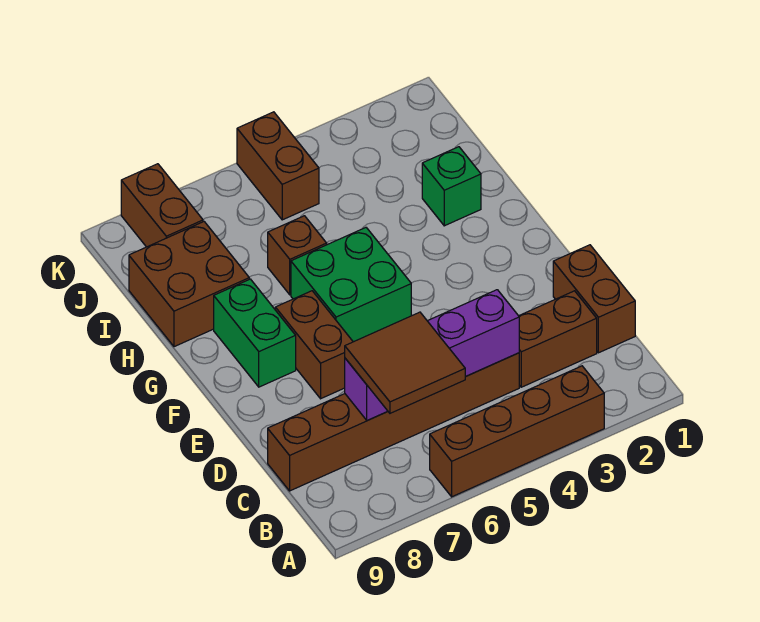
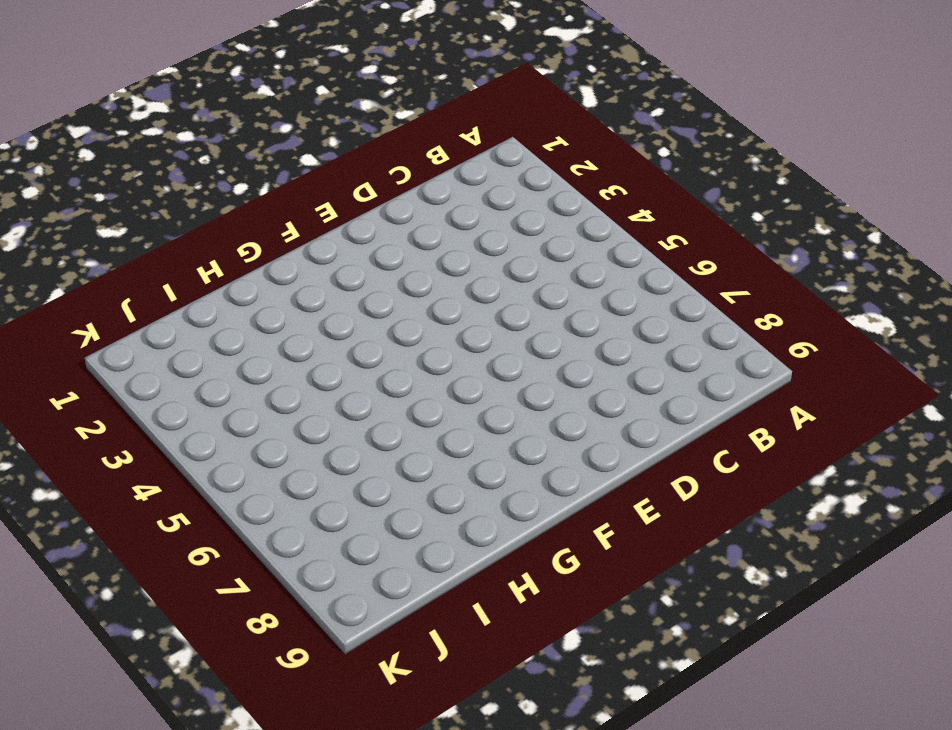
none -> brown 1x4 brick [430,366,604,497]
none -> brown 1x2 brick [553,245,635,353]
none -> brown 1x2 brick [519,291,597,387]

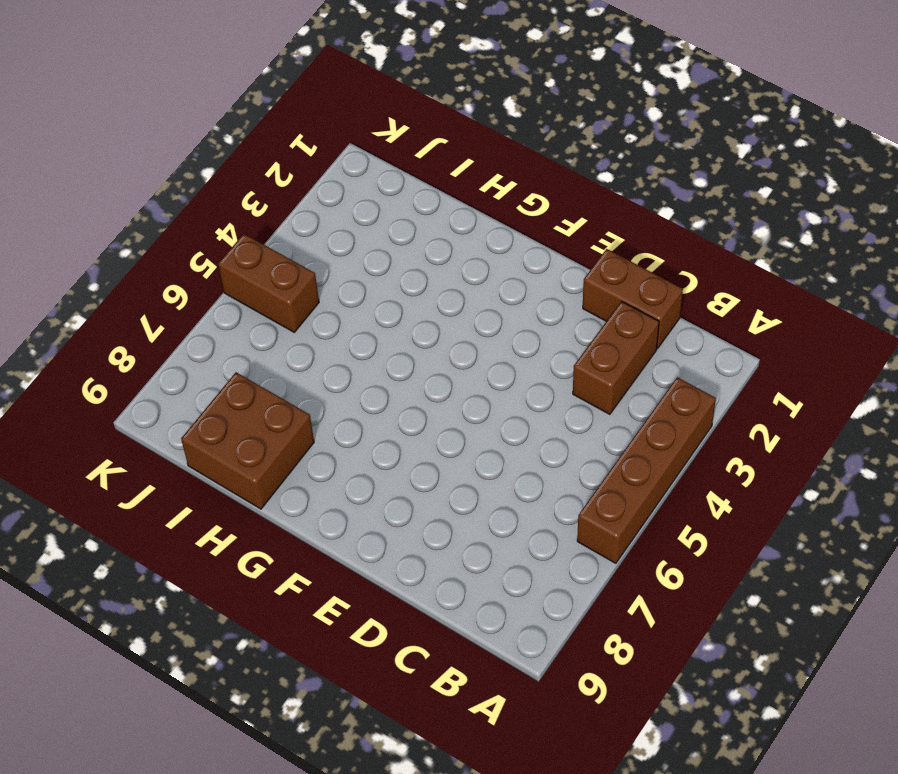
none -> brown 1x6 brick [268,353,519,491]
none -> brown 1x2 brick [275,291,353,399]
none -> green 2x2 brick [291,228,411,342]

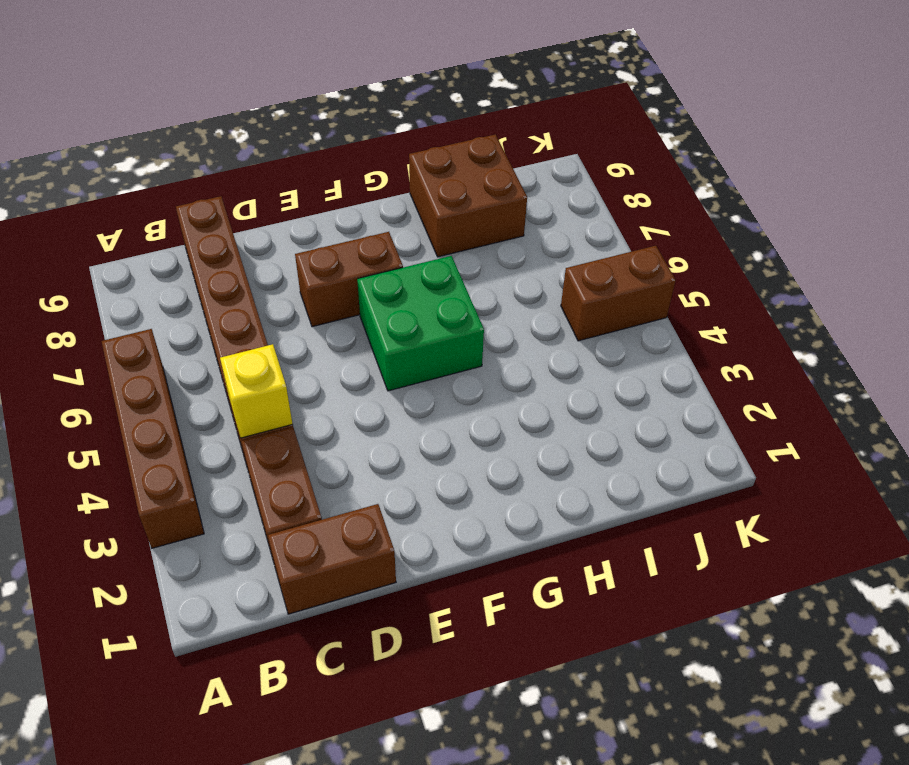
yellow 1x1 brick [220,344,292,438] -> purple 1x4 brick [345,290,519,421]
none -> green 1x2 brick [214,279,296,387]
none -> green 1x1 brick [422,147,481,226]
none -> brown 1x1 brick [268,216,327,295]

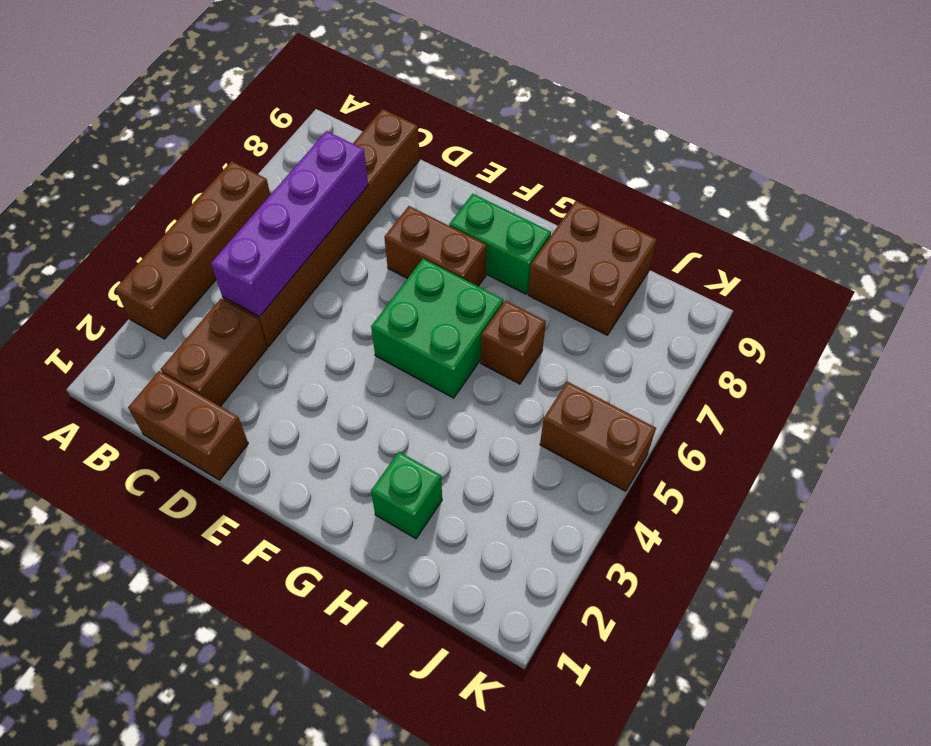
none -> brown 1x2 brick [121,164,203,247]
none -> brown 2x2 tile [345,312,465,413]

